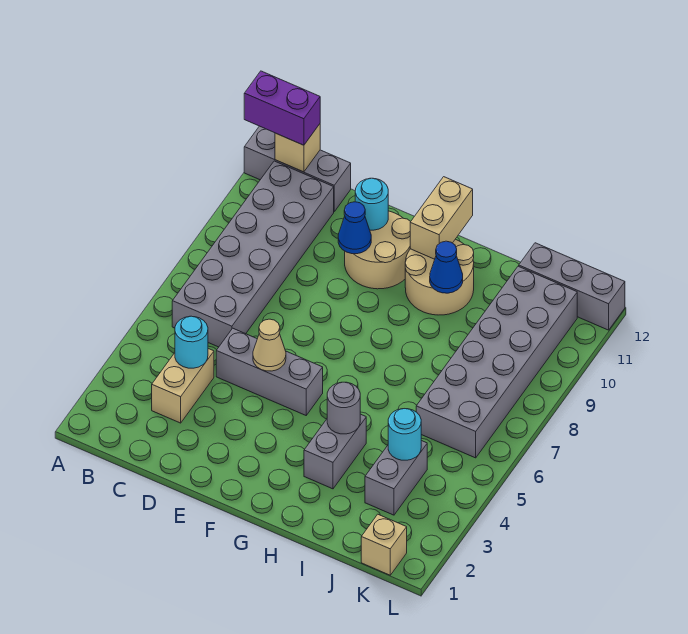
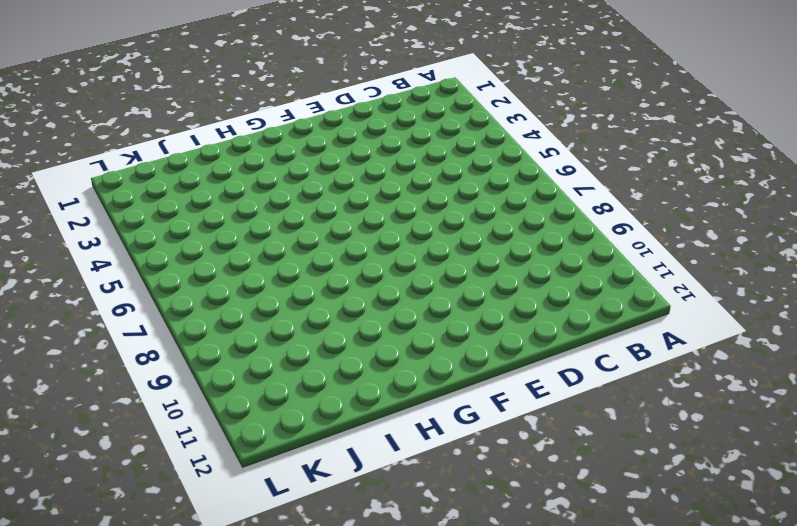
none -> grey 1x3 brick [244,126,351,211]
none -> grey 2x6 brick [172,161,334,347]
none -> tan 1x2 brick [152,349,214,423]

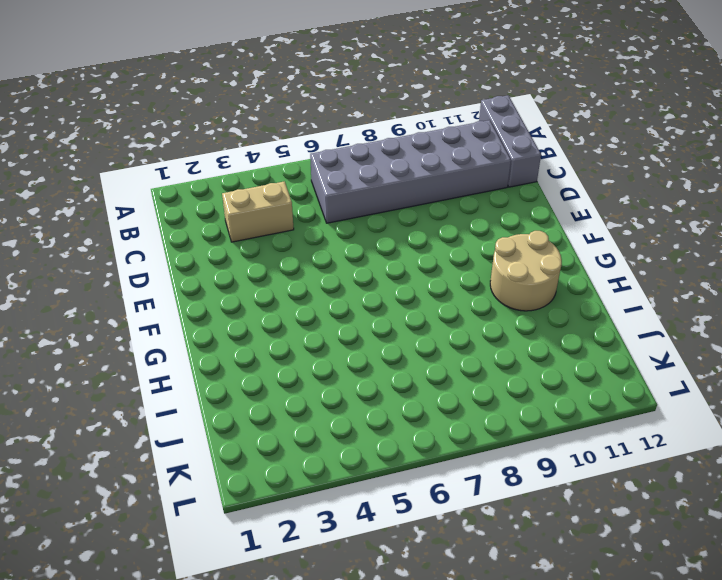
none -> grey 1x3 brick [216,328,323,415]
none -> tan 2x2 round brick [345,211,411,289]
none -> grey 1x2 brick [304,414,366,489]

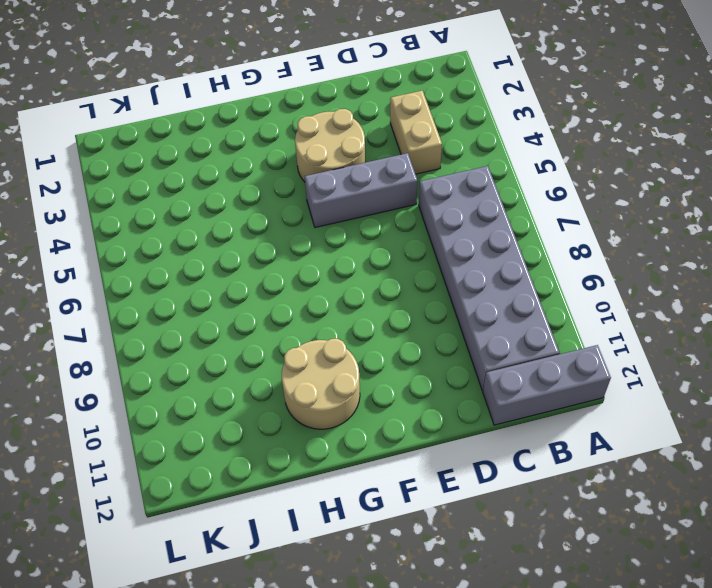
tan 2x2 round brick [295,109,365,182] -> tan 2x2 round brick moved to [345,211,411,289]
none -> grey 1x2 brick [304,414,366,489]
none -> grey 1x2 brick [365,441,427,515]
none -> grey 2x6 brick [416,266,577,458]

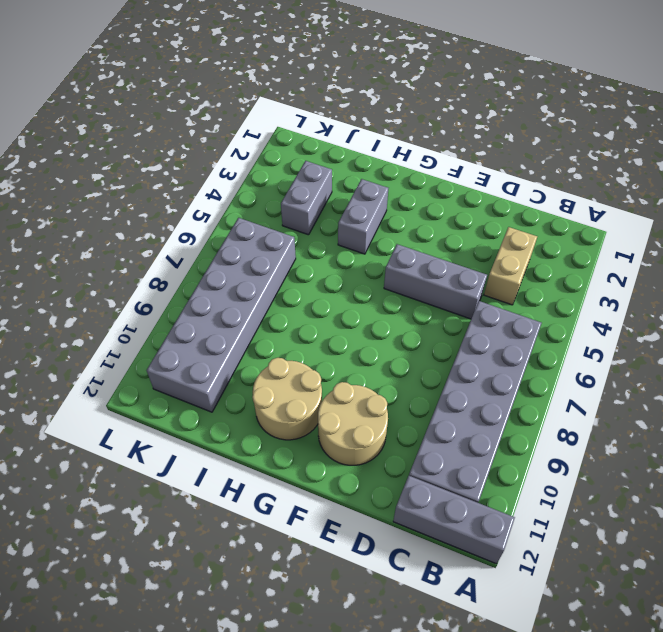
none -> grey 1x3 brick [519,243,625,330]
none -> tan 1x1 brick [361,514,407,575]
none -> tan 1x1 brick [275,124,320,172]

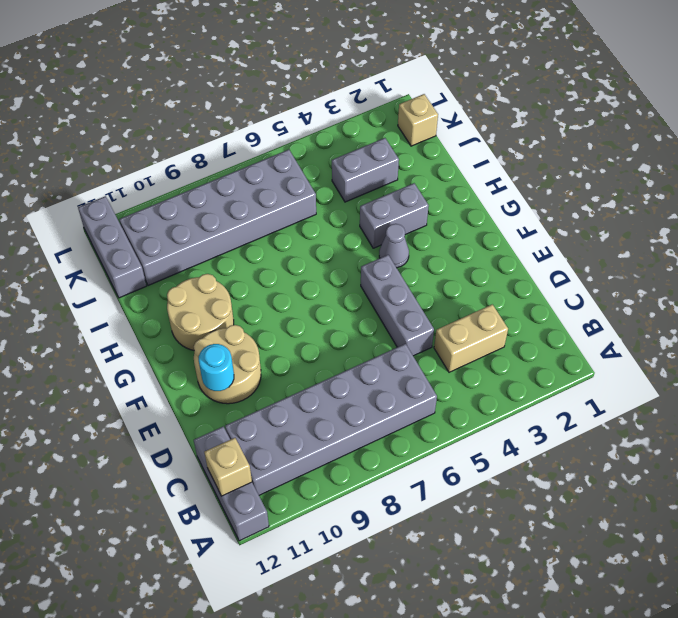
grey 1x1 cone [379,224,409,268] -> none
none -> cyan 1x1 round brick [175,316,208,368]
none -> tan 1x1 cone [253,319,286,371]
none -> blue 1x1 cone [338,202,371,254]

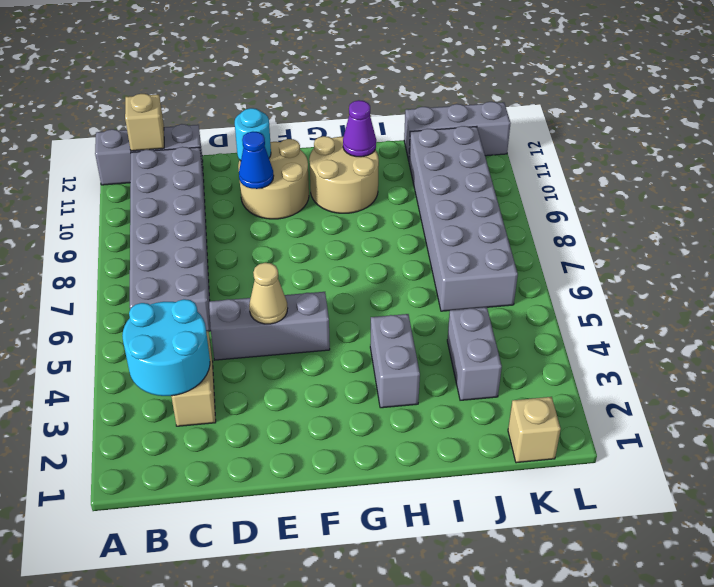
cyan 2x2 round brick [122,299,210,396] -> cyan 1x1 round brick [175,316,208,368]
purple 1x1 cone [343,100,376,157] -> none
none -> tan 1x2 brick [410,177,473,259]
none -> grey 1x1 round brick [327,382,360,434]
none -> blue 1x1 cone [430,241,463,293]

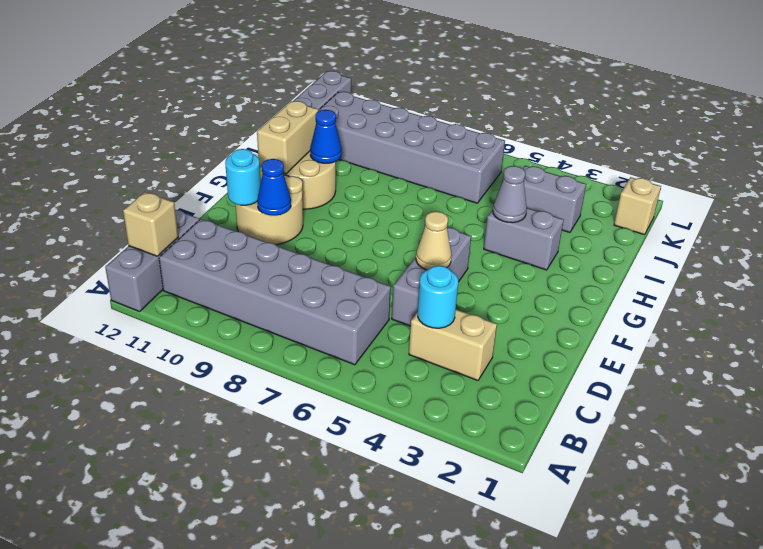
tan 1x2 brick [257,101,318,174] -> tan 1x2 brick turned to [410,177,473,259]
grey 1x1 cone [493,166,527,223] -> grey 1x1 round brick [327,382,360,434]
none -> cyan 1x1 round brick [388,409,421,460]
none -> purple 1x2 brick [244,71,320,145]

